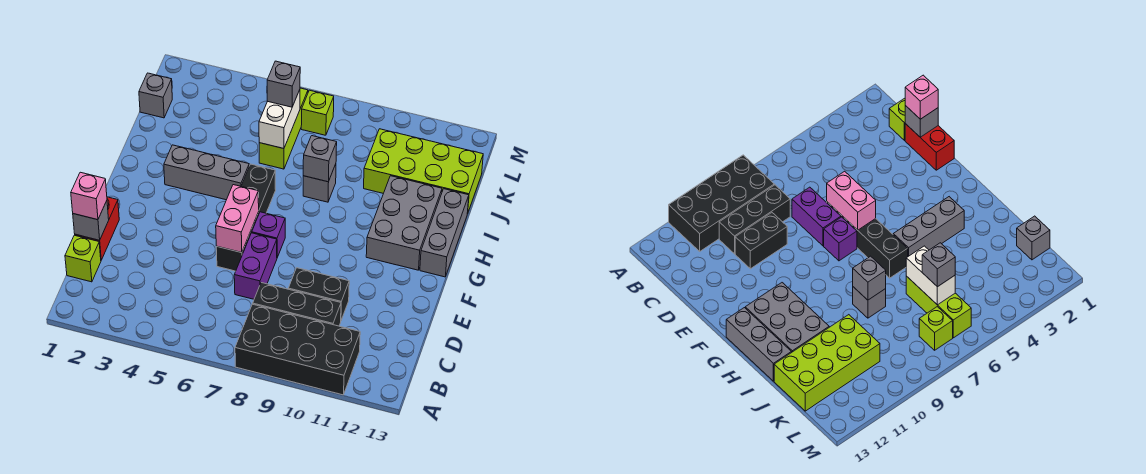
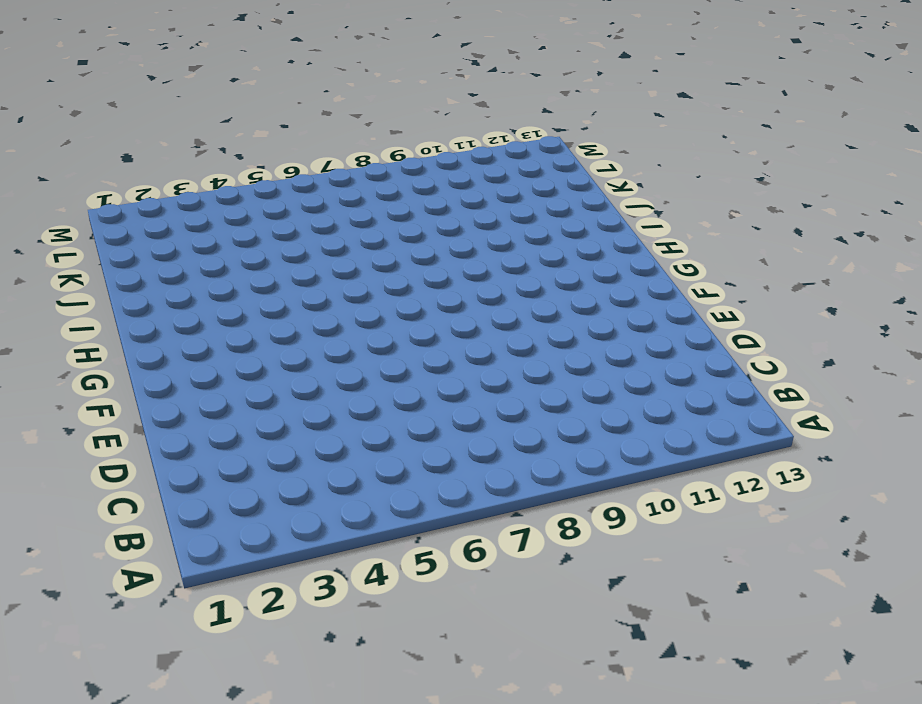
none -> black 2x4 brick [235,304,360,395]
none -> lime 1x1 brick [65,235,101,282]
none -> black 1x3 brick [253,283,341,326]

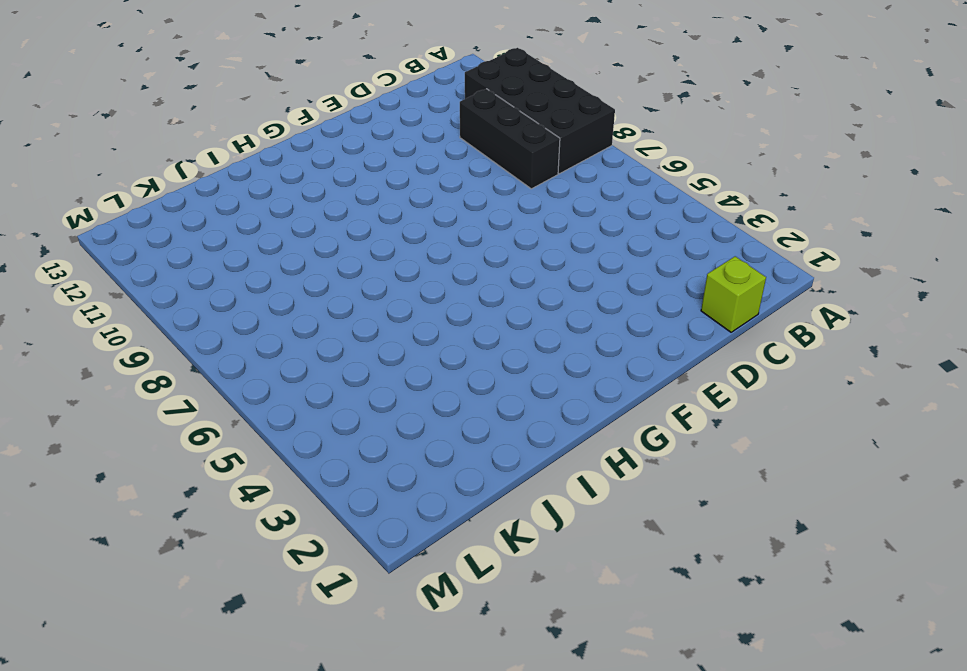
none -> red 1x2 brick [75,197,119,260]
none -> purple 1x2 brick [234,233,277,299]
none -> black 1x2 brick [288,268,349,320]

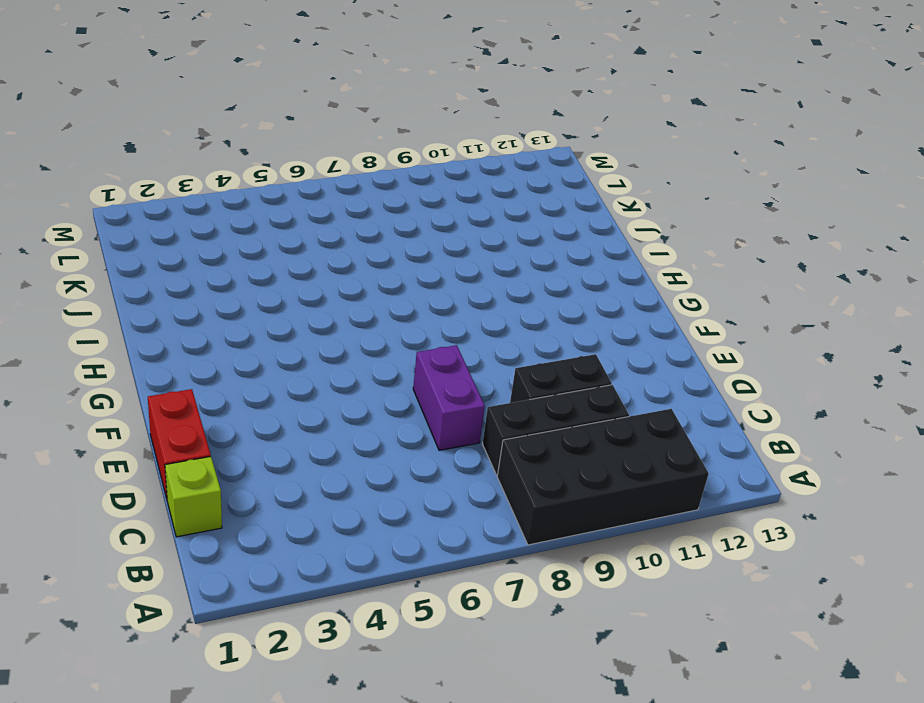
none -> black 1x4 brick [216,164,276,271]
none -> purple 1x1 brick [252,212,285,257]
none -> grey 2x3 brick [366,176,442,270]

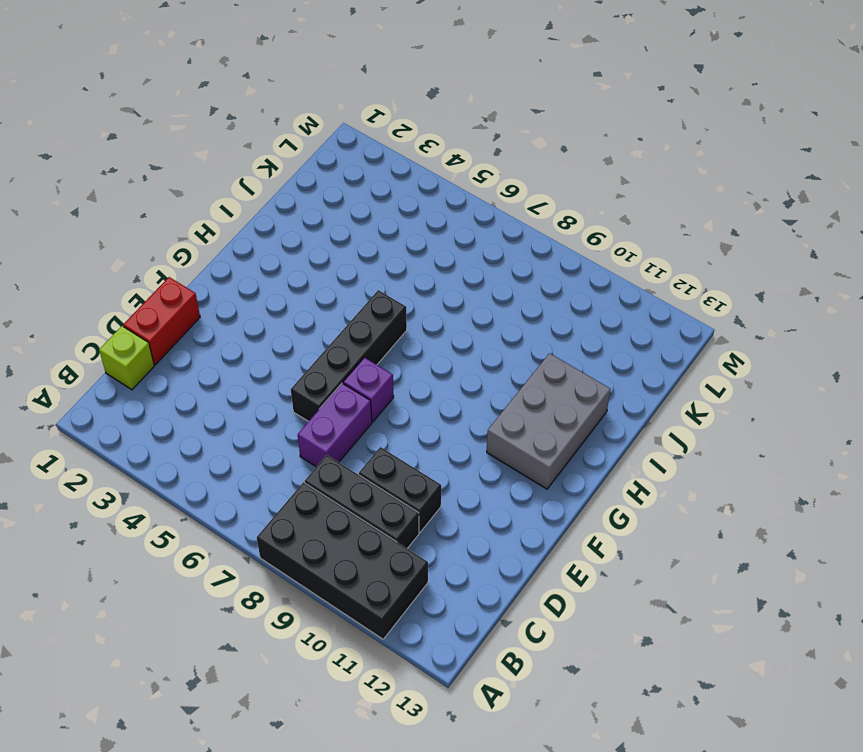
none -> grey 1x3 brick [420,189,469,277]
none -> grey 1x3 brick [164,145,249,200]
none -> grey 1x1 brick [303,164,336,202]

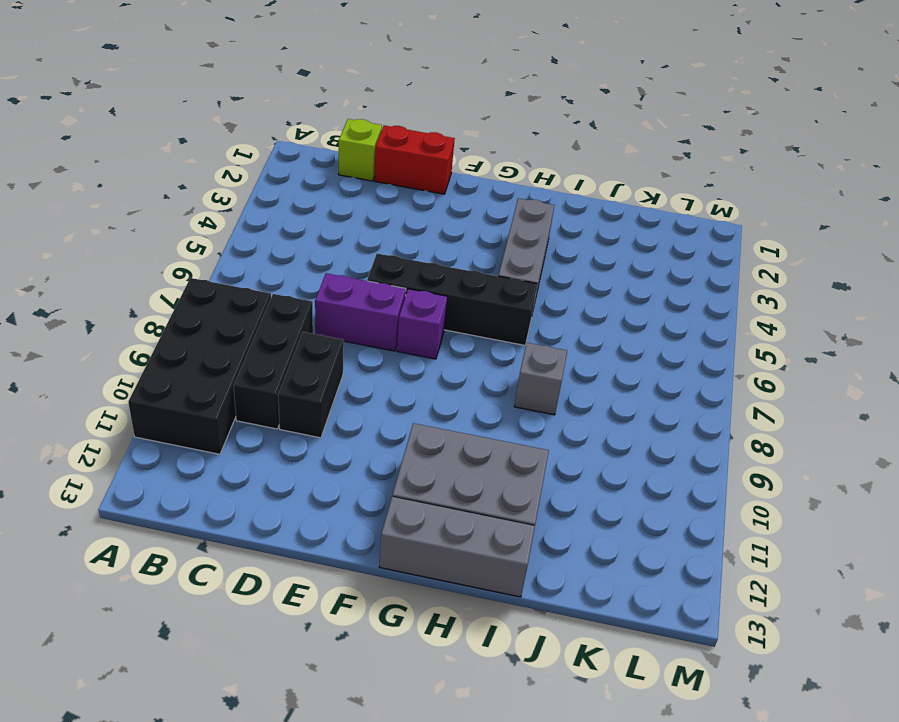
none -> lime 1x3 brick [259,88,308,169]
none -> lime 2x4 brick [364,129,483,214]
none -> grey 1x1 brick [139,73,172,118]

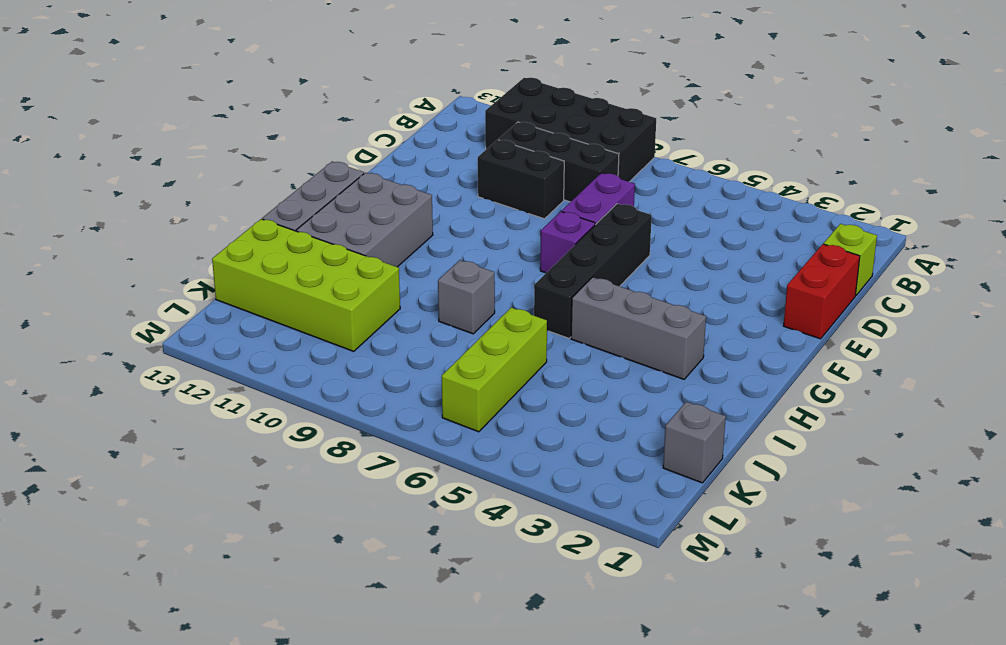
none -> lime 1x1 brick [301,90,334,135]
none -> grey 1x1 brick [73,201,109,240]
none -> pink 1x2 brick [216,185,259,252]

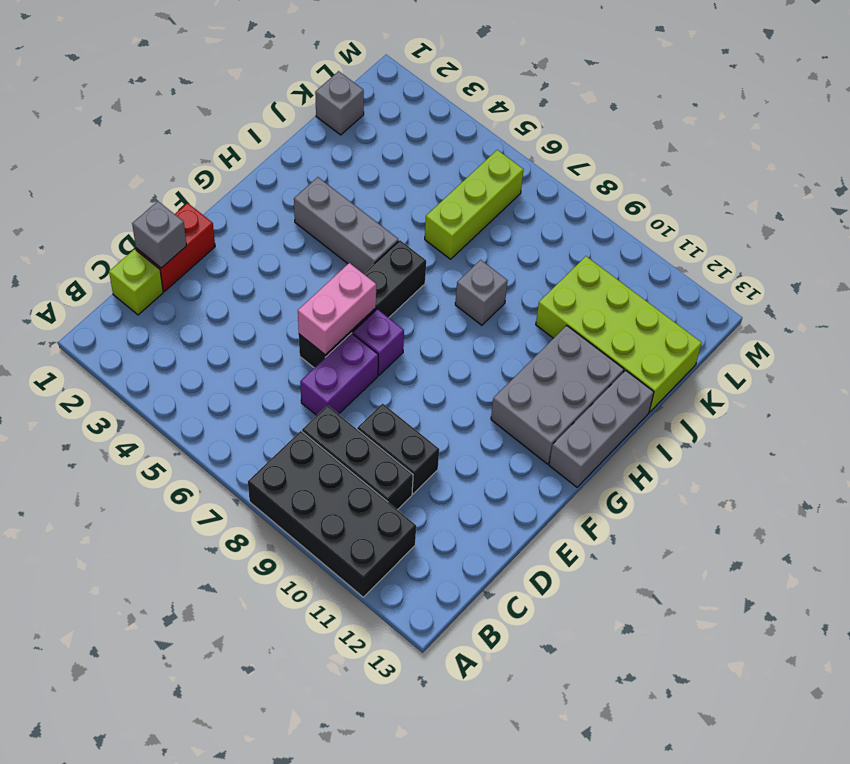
none -> lime 1x1 brick [301,90,334,135]
none -> grey 1x1 brick [303,136,337,182]
none -> white 1x2 brick [259,90,300,149]

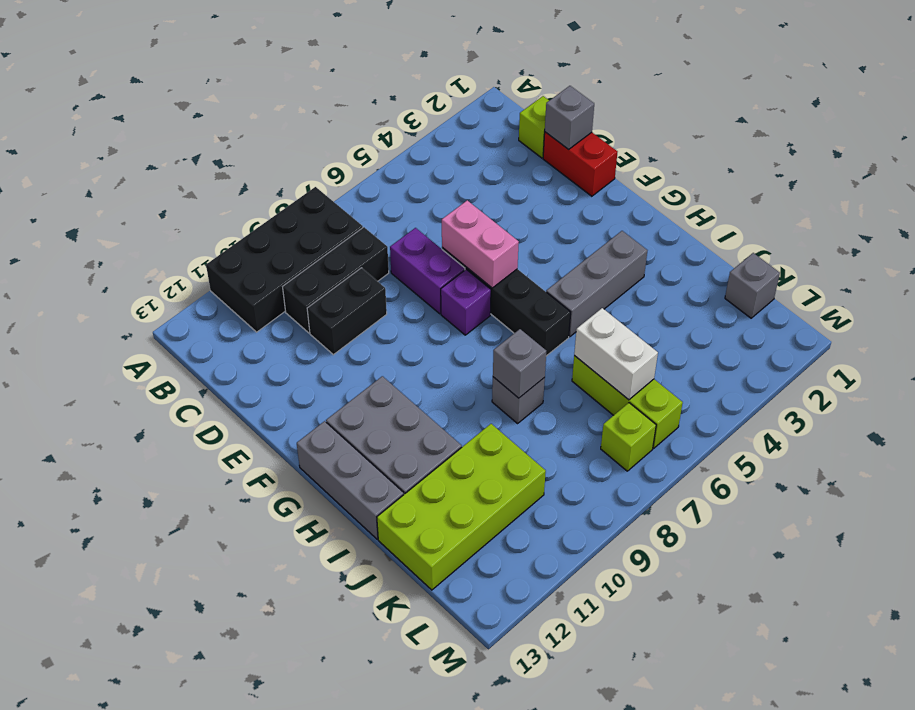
none -> pink 1x1 brick [71,172,107,220]
none -> grey 1x1 brick [267,61,300,107]

